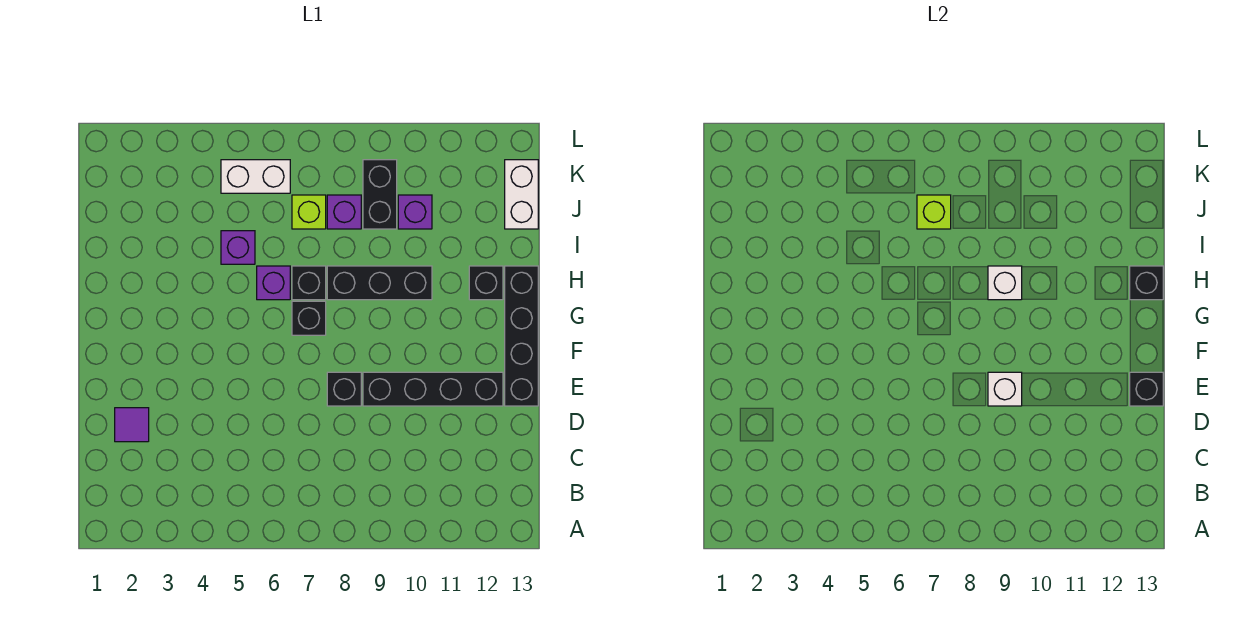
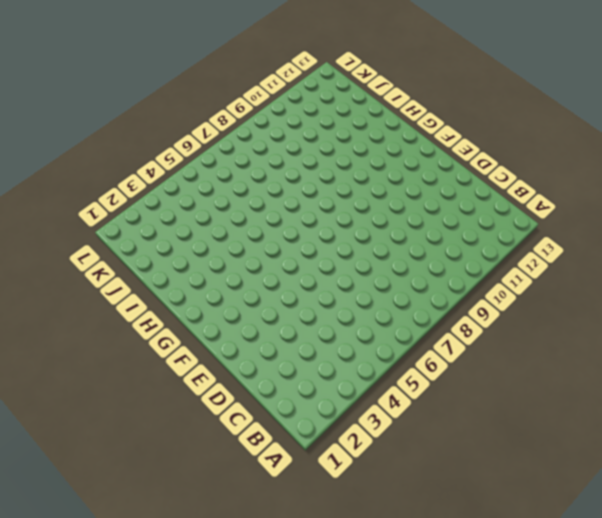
none -> purple 1x1 tile [115,408,149,442]
none -> black 1x1 brick [327,372,361,406]
none -> black 1x4 brick [363,372,503,406]

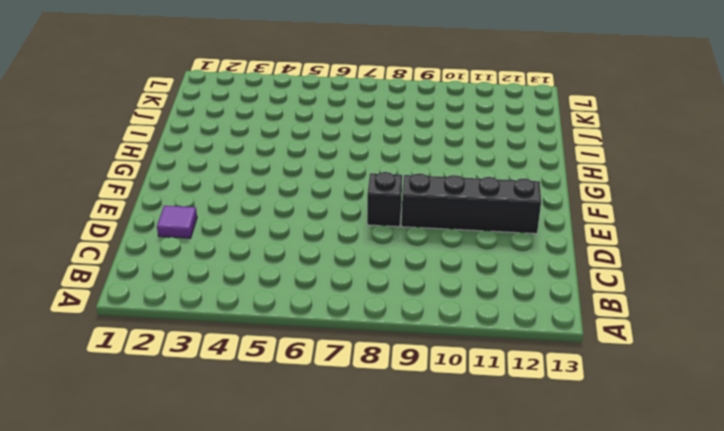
none -> black 1x4 brick [505,266,538,406]
none -> black 1x1 brick [292,301,326,335]
none -> purple 1x1 brick [257,266,290,300]

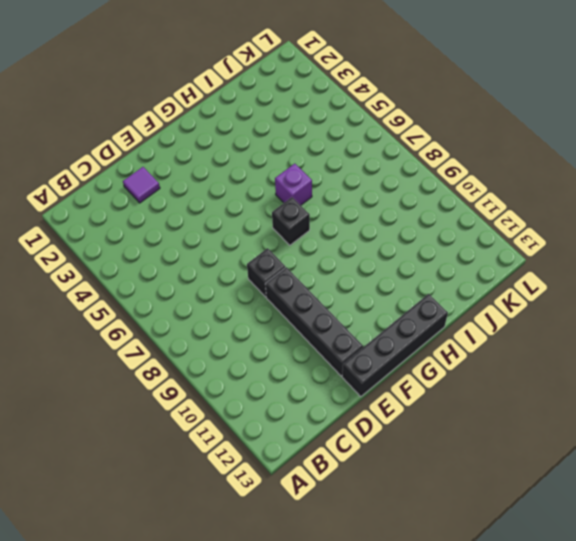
none -> black 1x1 brick [292,266,326,300]
none -> black 1x3 brick [327,266,432,300]
none -> black 1x1 brick [469,266,503,300]

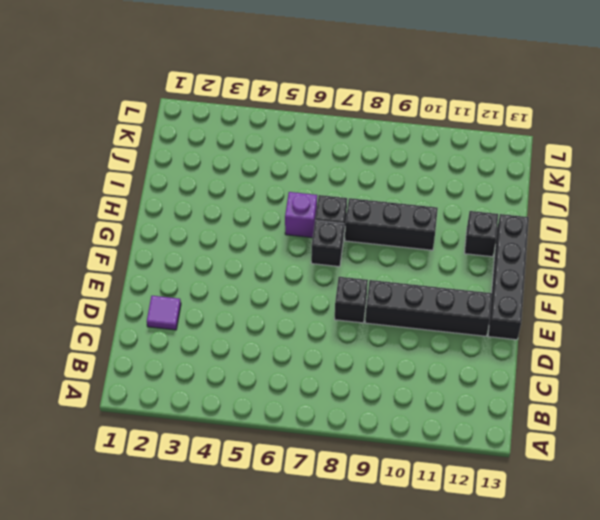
none -> purple 1x1 brick [221,231,255,264]
none -> lime 1x1 brick [292,195,326,229]
none -> purple 1x1 brick [327,195,361,229]

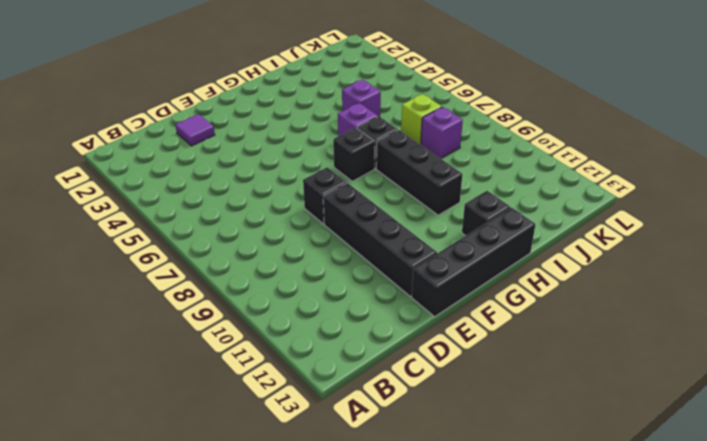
none -> black 1x2 brick [363,160,397,229]
none -> purple 1x1 brick [398,195,432,229]
none -> white 1x2 brick [505,160,538,229]

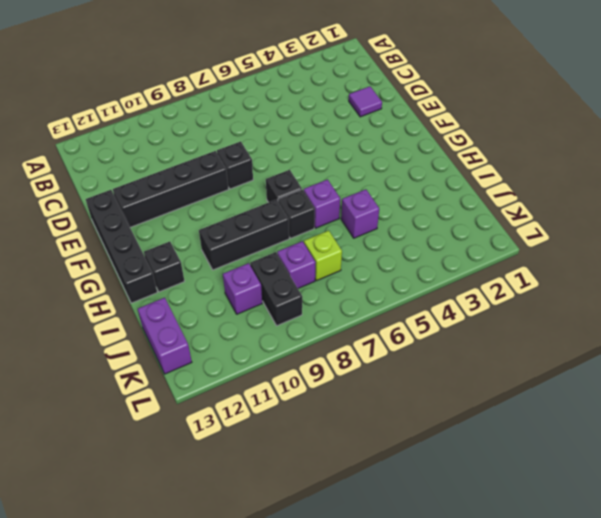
purple 1x2 brick [138,298,192,374] -> white 1x2 brick [505,160,538,229]
none -> white 1x2 brick [221,160,290,193]
none -> white 1x1 brick [988,372,1022,406]
none -> black 1x1 brick [1130,372,1163,406]

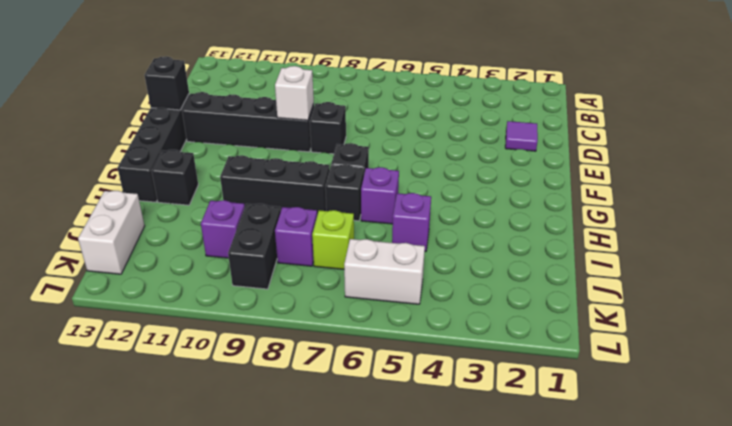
none -> white 1x1 brick [988,266,1022,300]
none -> black 1x1 brick [1130,266,1163,300]
none -> lime 1x1 brick [917,195,951,229]

